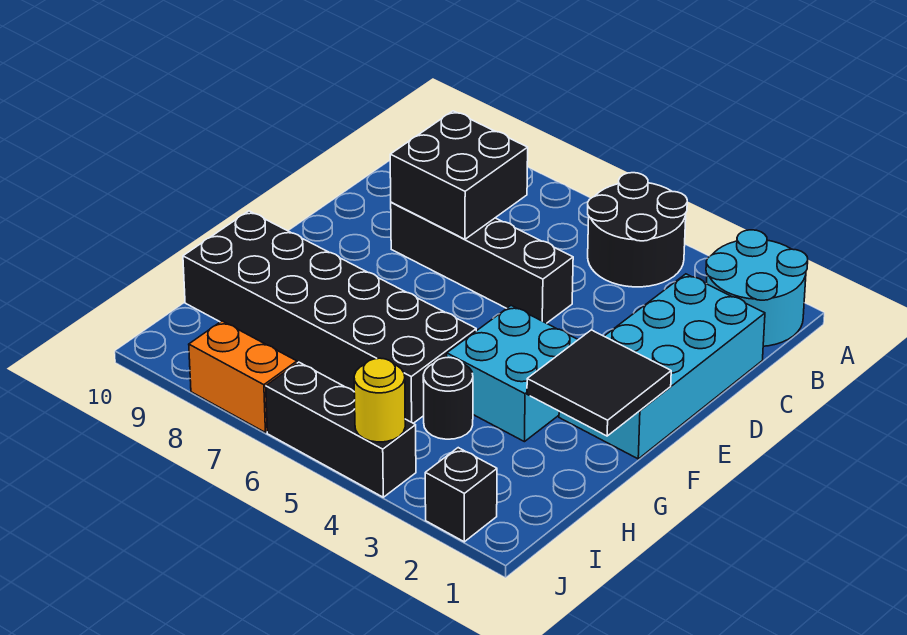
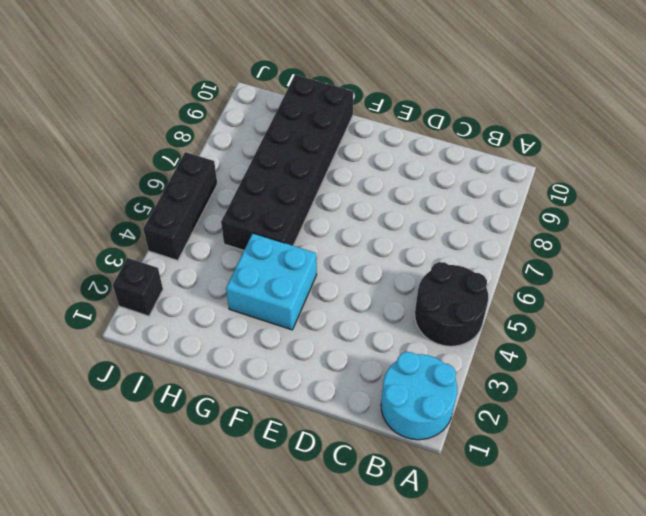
none -> cyan 2x4 brick [559,274,765,459]
none -> black 1x4 brick [391,202,573,323]
none -> black 1x1 round brick [423,357,473,439]

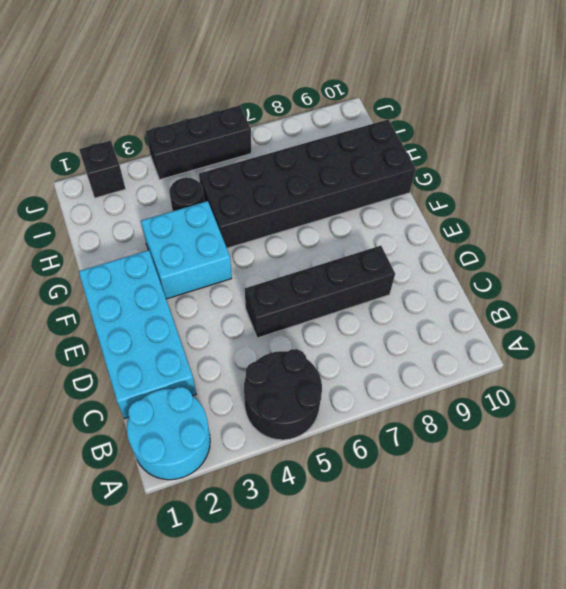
none -> orange 1x2 brick [189,321,297,433]
none -> black 2x2 brick [390,111,528,239]
none -> black 2x2 tile [527,330,671,436]

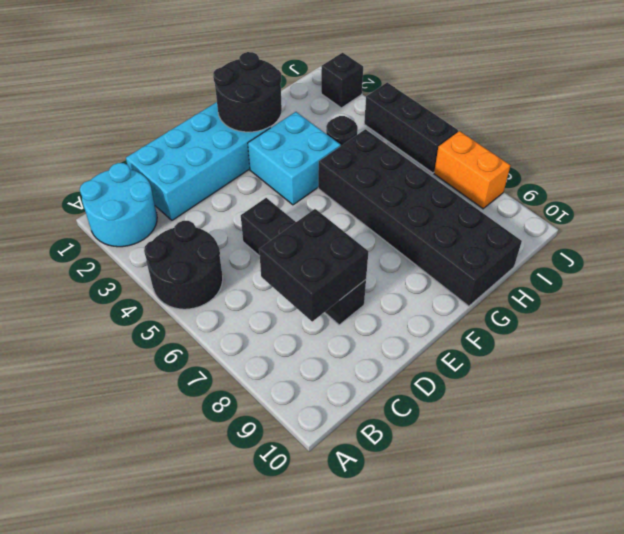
black 2x2 round brick [213,52,282,132] -> black 2x2 tile [527,330,671,436]
none -> yellow 1x1 round brick [354,358,405,442]

